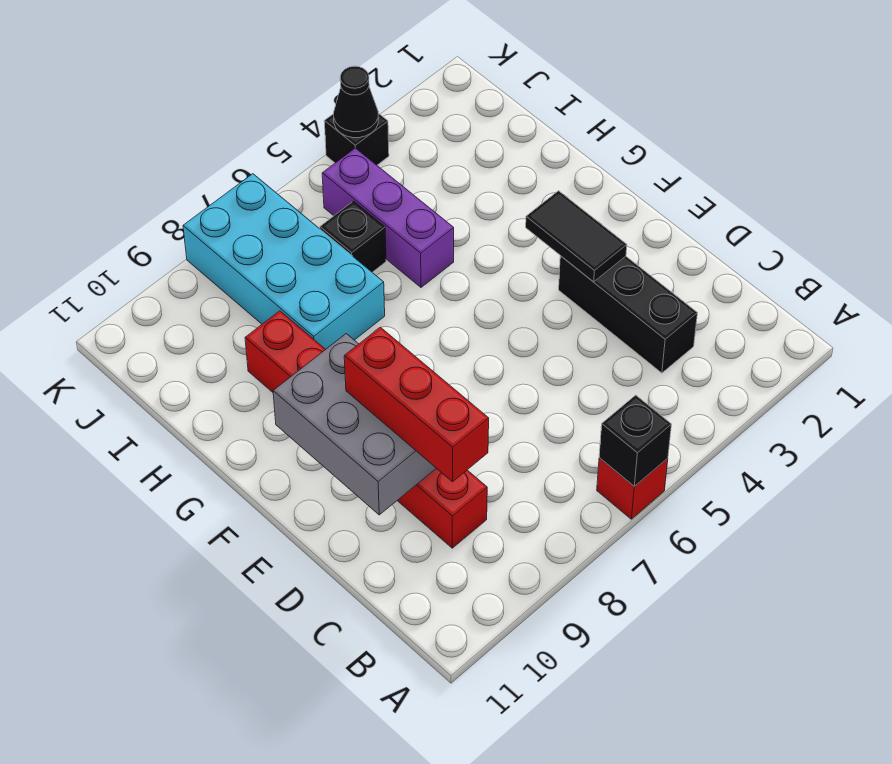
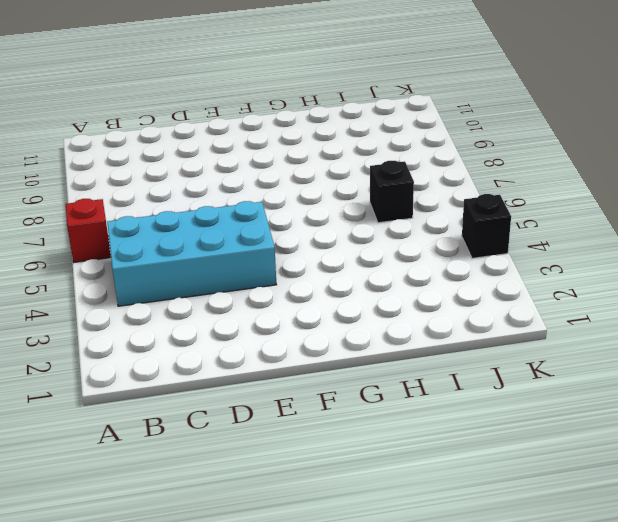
cyan 2x4 brick [107,201,276,306] -> cyan 2x4 brick moved to [183,174,385,349]
none -> black 1x3 brick [559,256,697,373]
none -> red 1x6 brick [245,311,487,548]
none -> purple 1x3 brick [322,148,454,287]

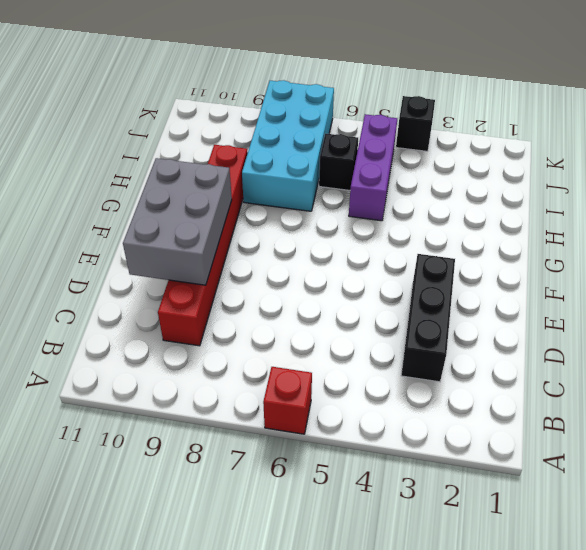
none -> black 1x1 brick [599,395,672,486]
none -> black 1x2 tile [526,191,627,282]
none -> black 1x1 cone [334,66,379,138]

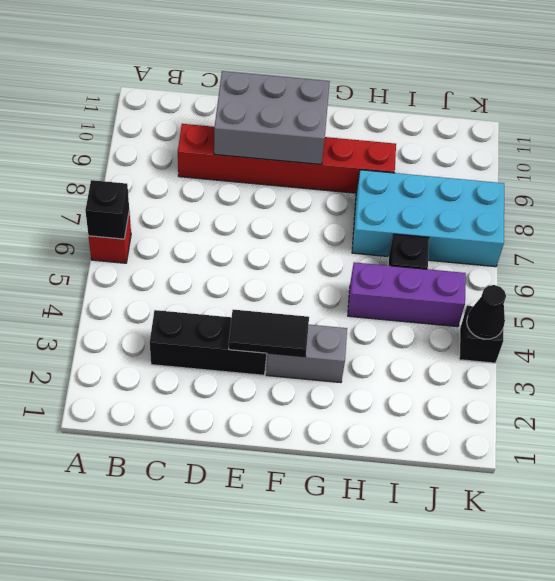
grey 1x2 brick [266,325,347,383] -> none
none -> red 1x3 brick [344,327,489,482]

